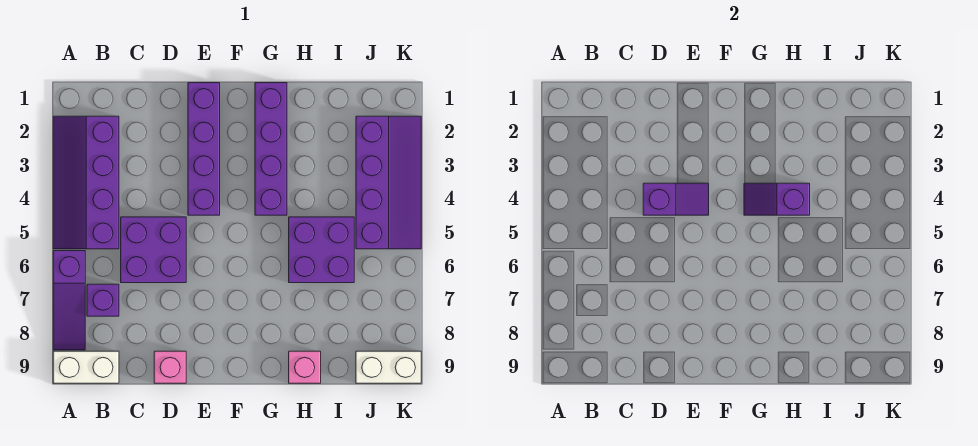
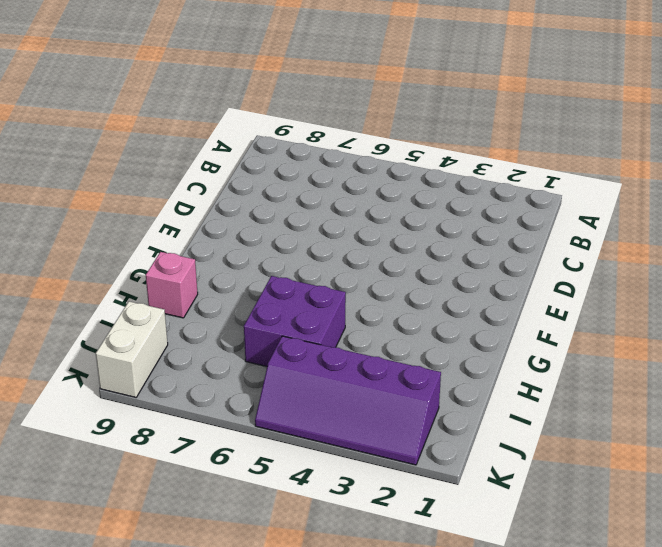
none -> purple 2x4 slope [53,116,119,249]
none -> purple 1x3 slope [53,251,85,350]
none -> white 1x2 brick [53,351,119,383]

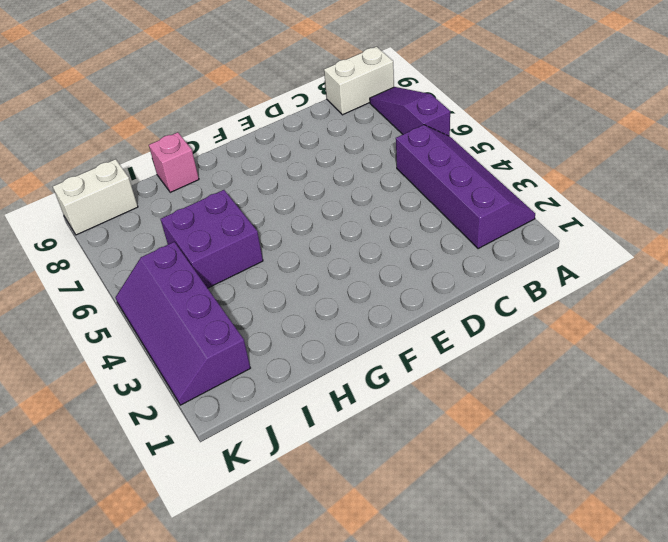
none -> purple 1x1 brick [87,284,119,316]
none -> purple 2x2 brick [121,217,186,283]
none -> pink 1x1 brick [154,351,186,383]

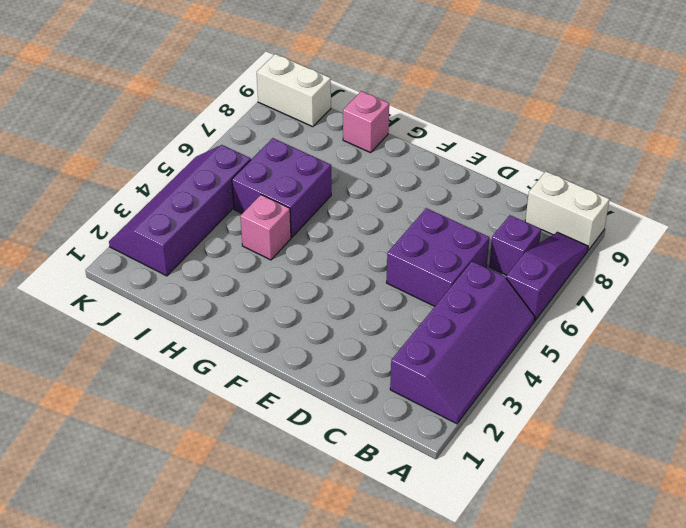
pink 1x1 brick [240,195,291,260] -> pink 1x1 brick moved to [154,351,186,383]
none -> purple 1x4 brick [188,83,220,215]
none -> purple 1x4 brick [255,83,287,215]
none -> purple 1x2 slope [643,183,709,215]

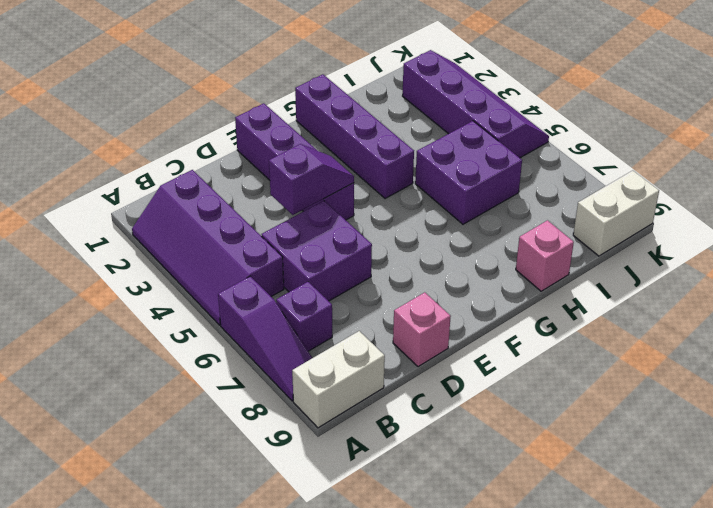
none -> purple 1x2 slope [744,183,810,215]

